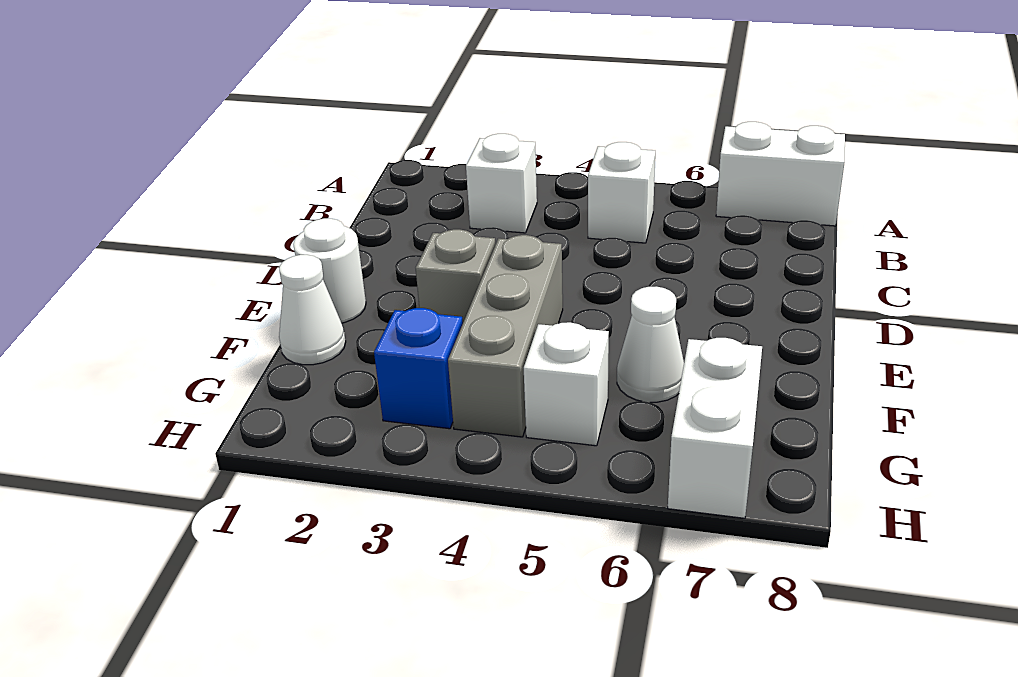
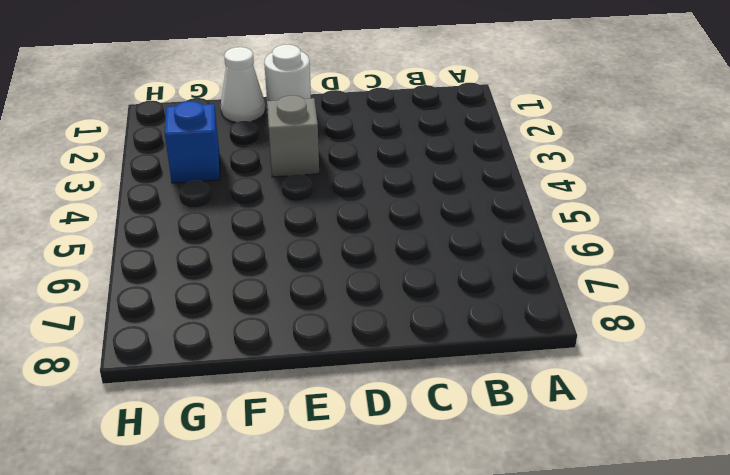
none -> white 1x2 brick [716,122,845,226]
none -> white 1x1 brick [466,134,537,233]

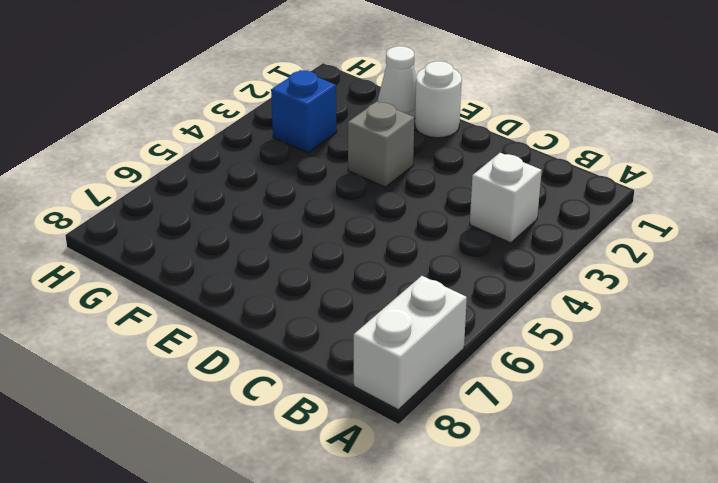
none -> white 1x1 brick [588,142,655,243]
none -> grey 1x3 brick [448,235,563,437]

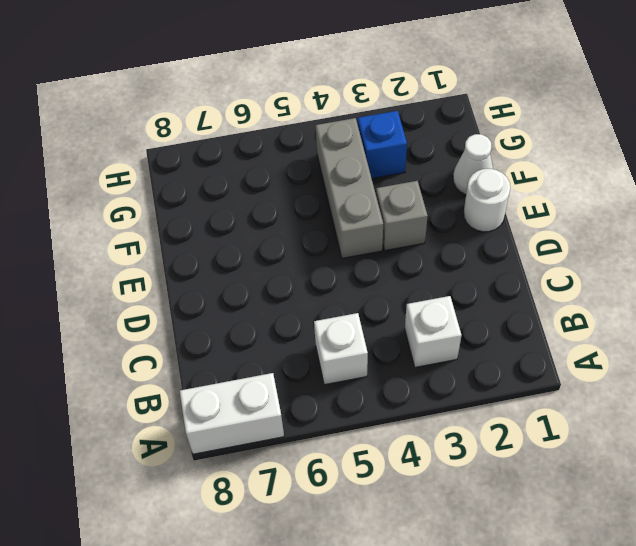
none -> white 1x1 cone [617,286,684,402]
none -> white 1x1 brick [524,322,609,446]

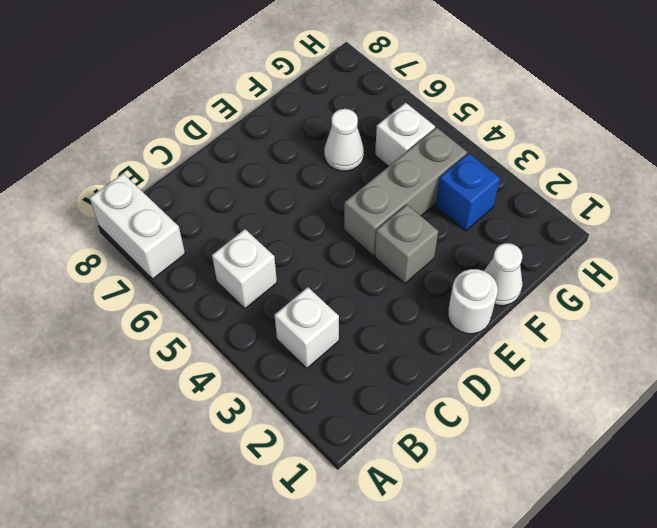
none -> white 1x2 brick [668,338,762,518]

